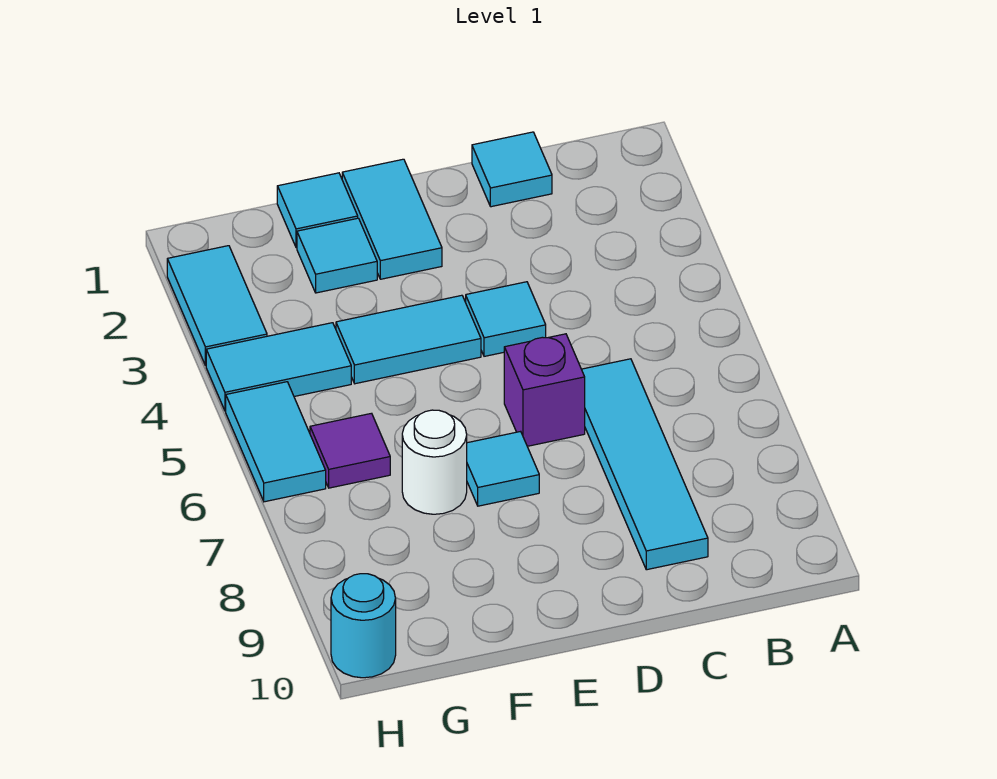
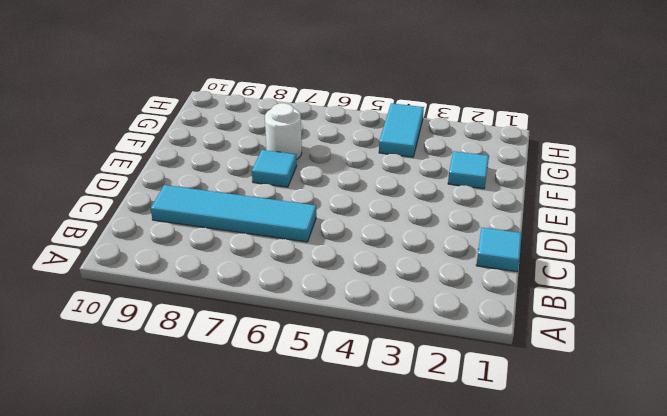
none -> cyan 1x1 tile [466,282,546,356]
none -> purple 1x1 brick [504,334,585,446]
none -> cyan 1x2 tile [342,159,442,279]

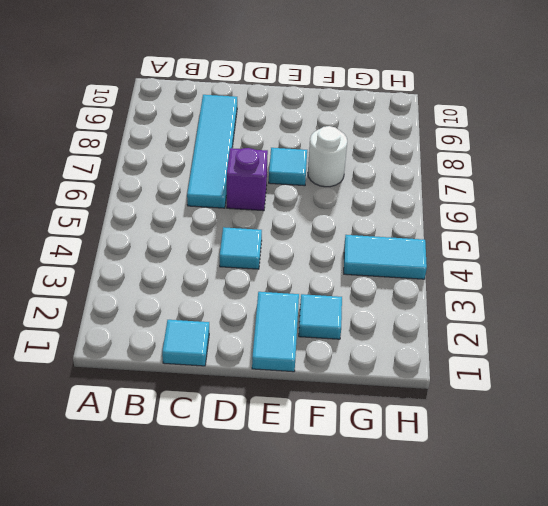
none -> cyan 1x2 tile [336,295,481,384]
none -> cyan 1x1 tile [277,173,358,248]
none -> purple 1x1 tile [310,413,390,488]

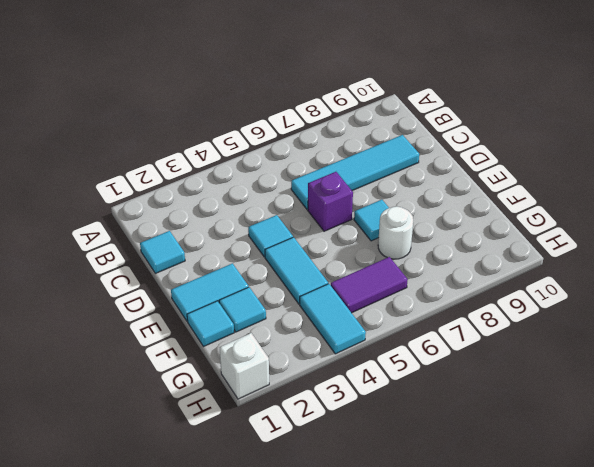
purple 1x2 tile [331,257,408,313] -> purple 1x1 tile [310,413,390,488]
white 1x1 brick [220,333,269,399] -> none
none -> cyan 1x2 tile [167,246,267,366]
none -> cyan 1x2 tile [226,382,326,502]
none -> cyan 1x1 round brick [331,574,396,678]

